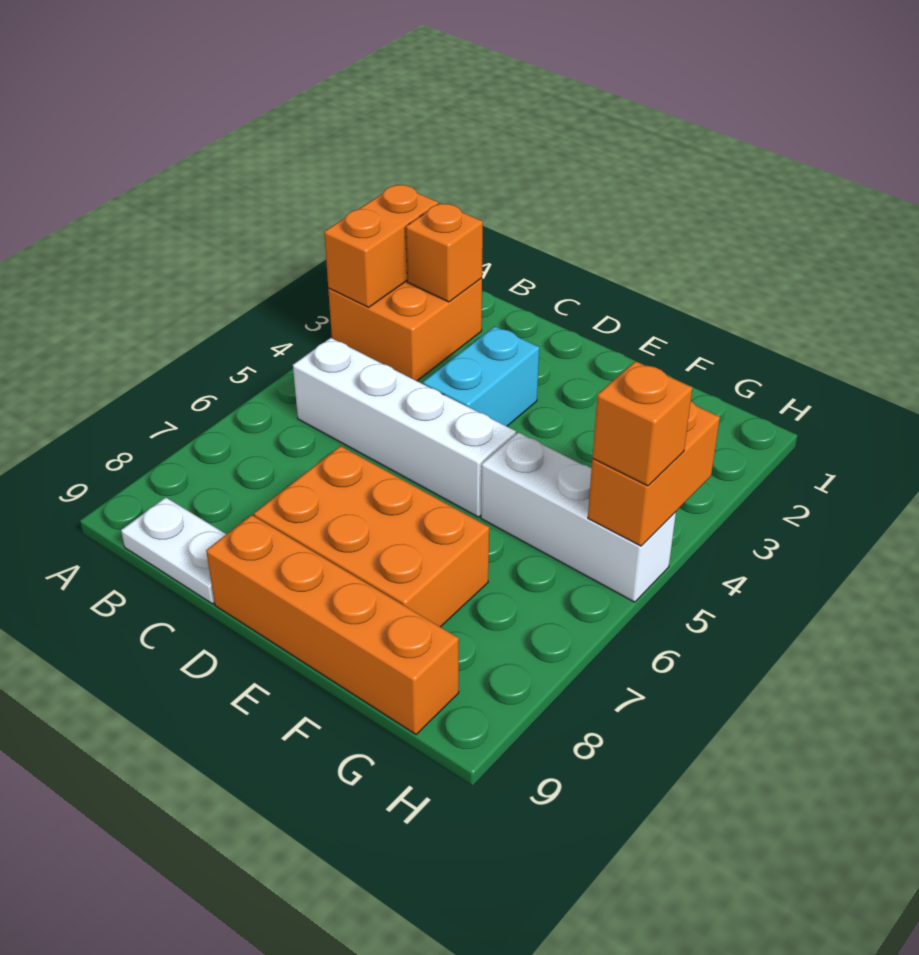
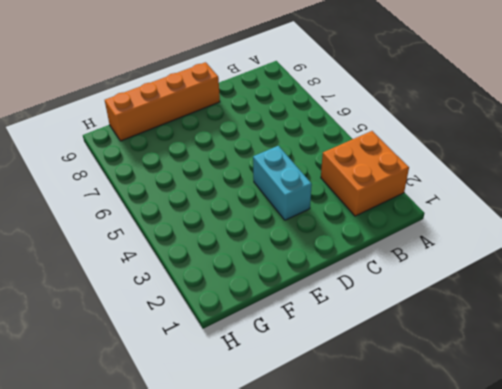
none -> white 1x4 brick [293,338,516,517]
none -> white 1x2 plate [121,497,226,604]

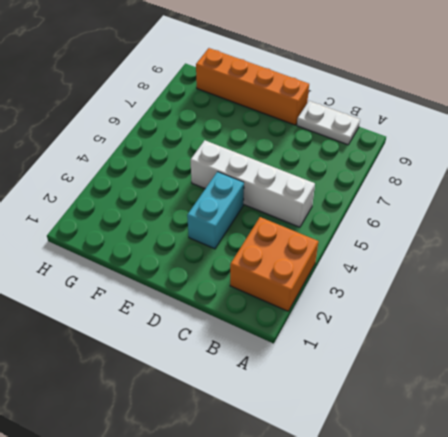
none -> orange 2x3 brick [254,446,489,627]
none -> white 1x3 brick [481,432,676,602]

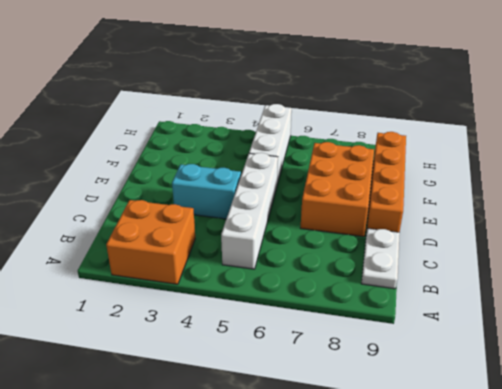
none -> orange 1x2 brick [324,184,438,307]
none -> orange 1x1 brick [406,203,483,302]

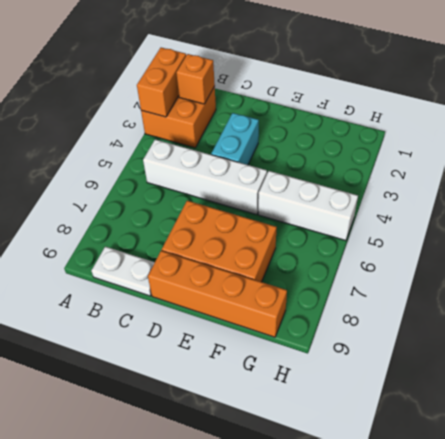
none -> orange 1x2 brick [588,401,720,546]
none -> orange 1x1 brick [593,361,692,486]

